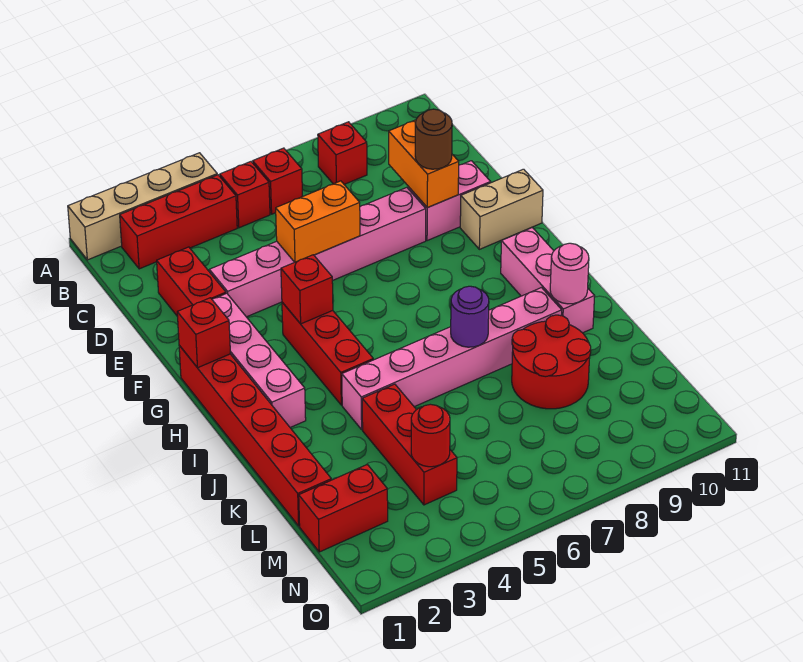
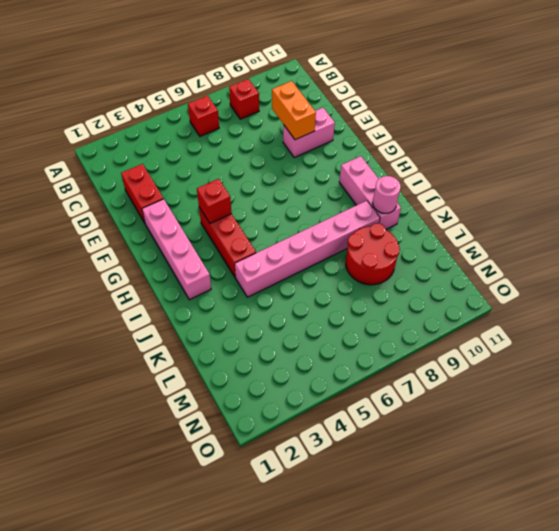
none -> tan 1x4 brick [68,153,217,260]
none -> red 1x3 brick [120,175,237,269]
none -> red 1x1 brick [220,162,270,228]

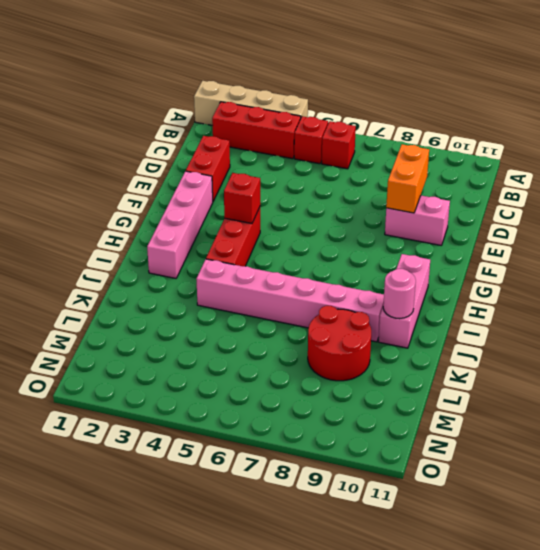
none -> red 1x1 brick [318,122,367,184]
none -> pink 1x6 brick [209,187,426,317]
none -> tan 1x2 brick [460,169,543,249]

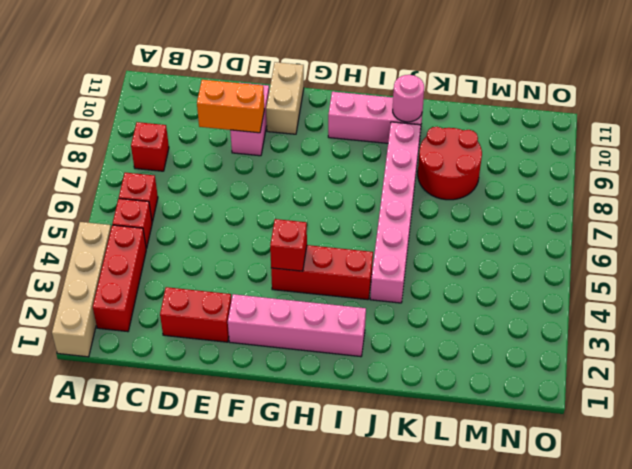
none -> pink 1x6 brick [209,187,426,317]
none -> red 1x6 brick [179,346,331,526]
none -> red 1x3 brick [362,384,457,505]

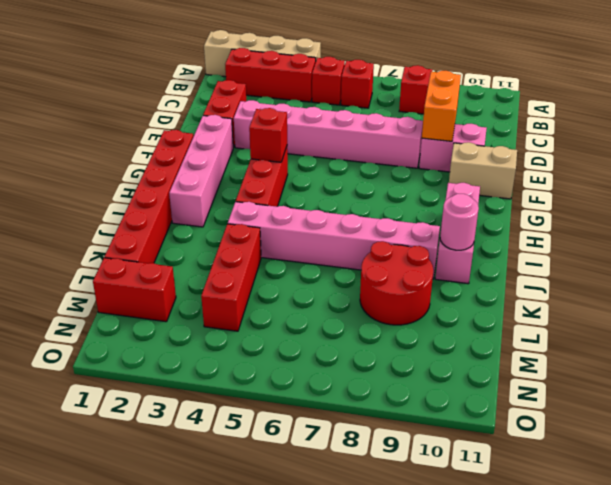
none -> orange 1x2 brick [276,181,360,262]
none -> red 1x1 brick [177,298,230,368]
none -> purple 1x1 round brick [451,286,489,347]

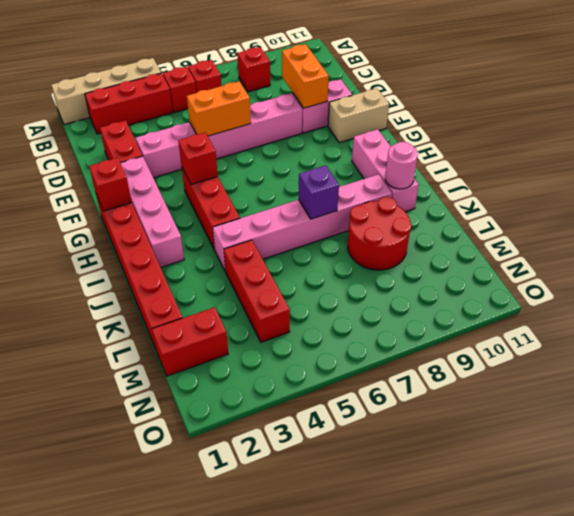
purple 1x1 brick [299,165,339,219] -> purple 1x1 round brick [451,286,489,347]
none -> red 1x1 round brick [411,404,450,467]
none -> brown 1x1 round brick [415,109,452,169]

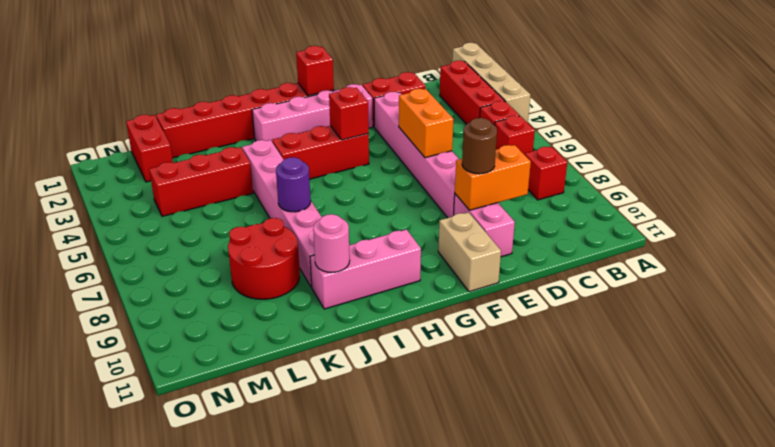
none -> red 1x1 round brick [411,404,450,467]

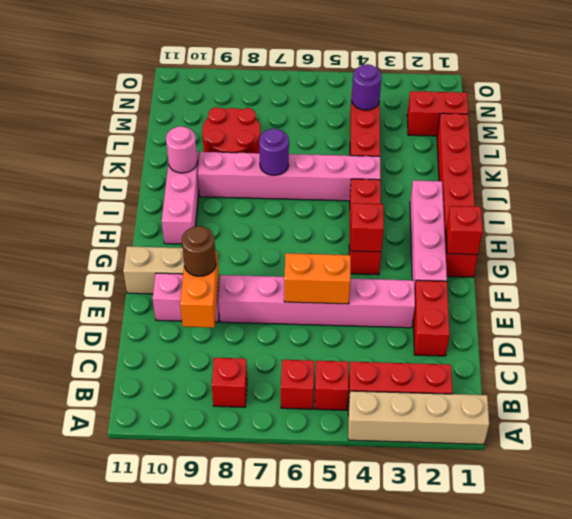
purple 1x1 round brick [352,64,382,110] -> red 1x1 round brick [411,404,450,467]

